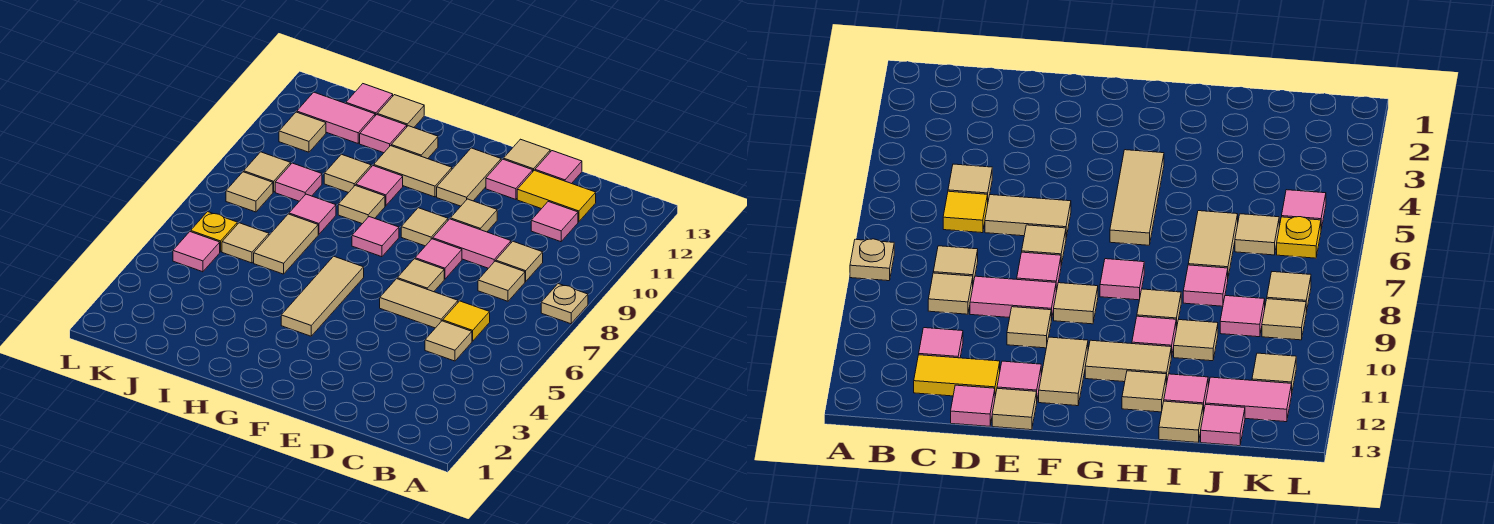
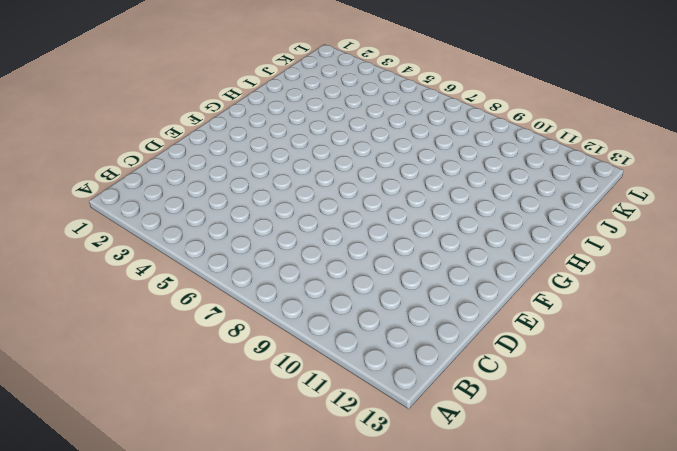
none -> tan 1x1 plate [541,284,588,324]
none -> tan 1x1 tile [425,321,472,361]
none -> yellow 1x1 tile [443,301,490,341]
none -> tan 1x1 tile [478,261,525,301]

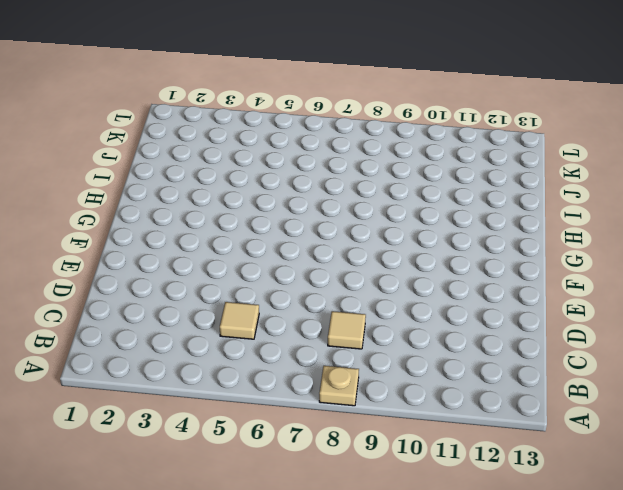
none -> yellow 1x1 tile [443,301,490,341]
none -> tan 1x1 tile [496,241,543,281]
none -> pink 1x1 tile [531,202,578,242]
none -> yellow 1x2 tile [517,170,596,222]

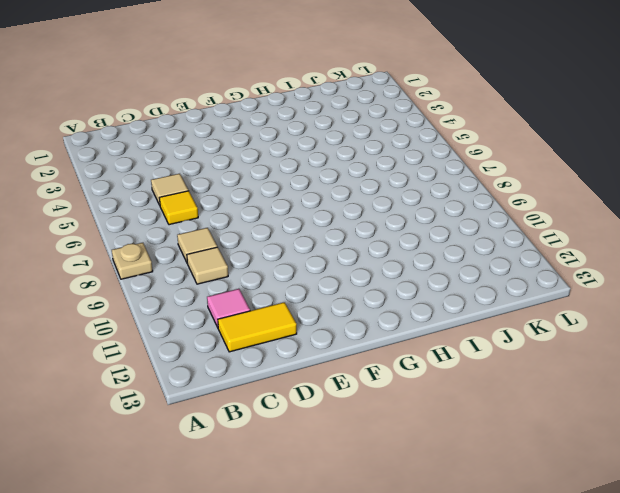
none -> tan 1x2 tile [380,279,458,328]
none -> pink 1x2 tile [433,219,511,268]
none -> pink 1x1 tile [535,151,582,184]
none -> tan 1x1 tile [397,259,444,292]

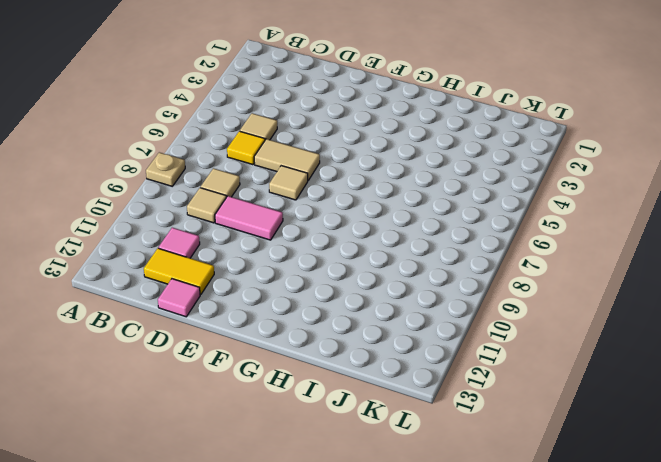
none -> pink 1x1 tile [415,239,462,279]
none -> tan 1x1 tile [450,199,497,232]
none -> pink 1x1 tile [486,159,533,199]
none -> tan 1x1 tile [504,139,550,171]

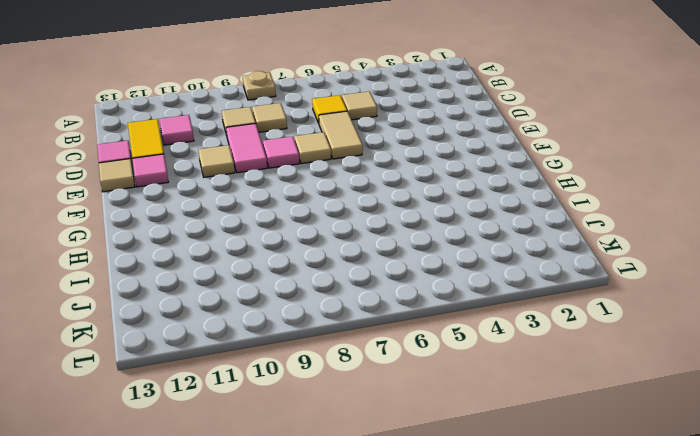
none -> tan 1x1 tile [401,208,448,246]
none -> tan 1x2 tile [437,148,501,206]
none -> tan 1x3 tile [281,256,364,336]
none -> pink 1x1 tile [352,217,399,257]

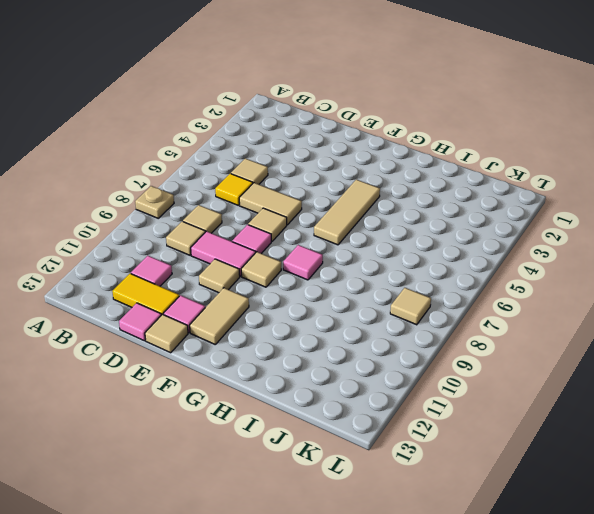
none -> tan 1x2 tile [374,146,452,197]
none -> tan 1x1 tile [338,185,385,224]
none -> pink 1x1 tile [356,166,403,206]
none -> tan 1x1 tile [391,126,438,159]

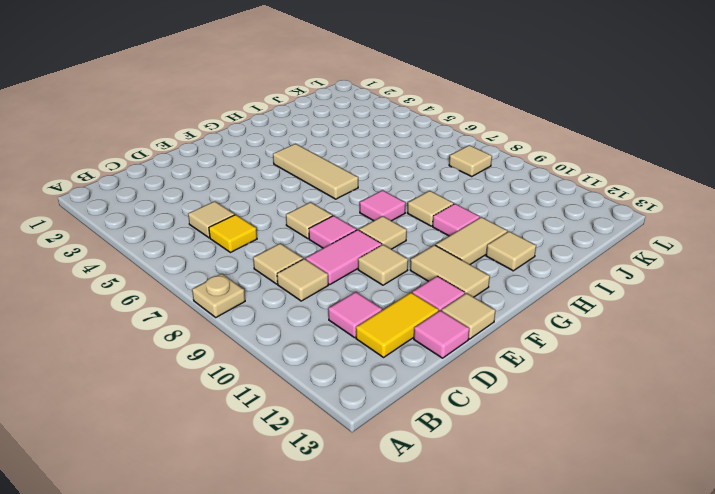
none -> tan 1x2 tile [380,279,458,328]
none -> tan 1x2 tile [254,214,318,274]
none -> pink 1x1 tile [289,194,336,234]
none -> tan 1x1 tile [324,154,371,193]

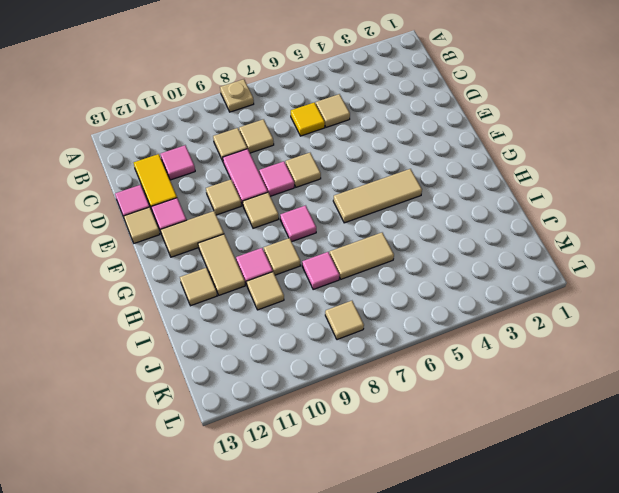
none -> tan 1x2 tile [380,279,458,328]
none -> pink 1x1 tile [360,115,407,153]
none -> tan 1x1 tile [377,95,424,128]
none -> tan 1x1 tile [222,223,269,263]

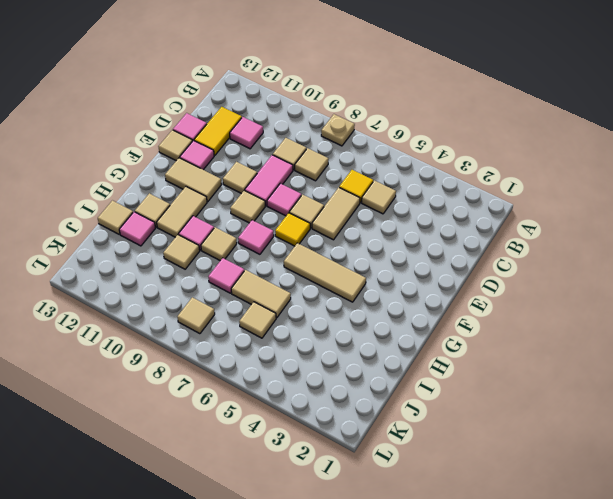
yellow 1x1 tile [275,213,310,246] -> none
none -> pink 1x1 tile [275,163,322,201]
none -> pink 1x2 tile [297,92,375,143]
none -> pink 1x1 tile [346,84,393,116]
none -> pink 1x1 tile [173,232,220,272]

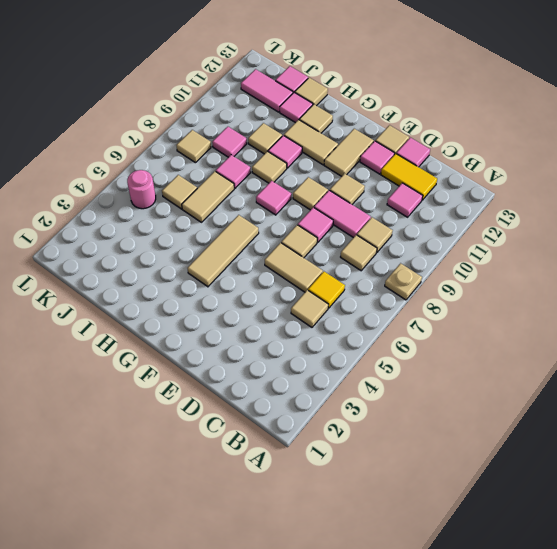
pink 1x1 round brick [127,170,156,209] -> pink 1x1 tile [173,232,220,272]
none -> yellow 1x1 plate [191,212,237,252]
none -> tan 1x1 tile [244,152,291,192]
none -> tan 1x1 tile [279,112,326,152]

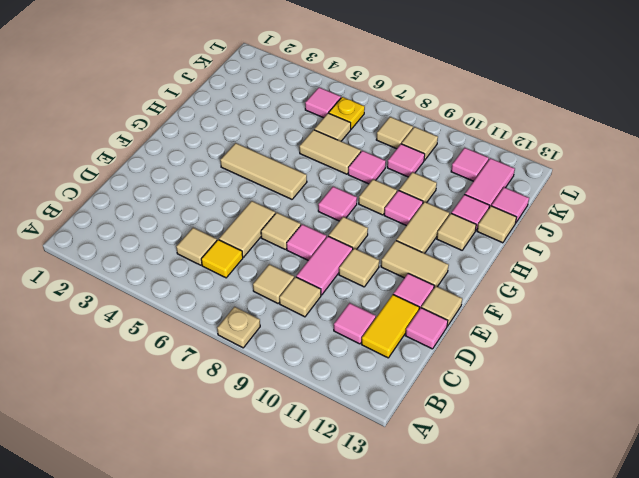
pink 1x1 tile [451,148,489,181] -> tan 1x1 tile [279,112,326,152]

